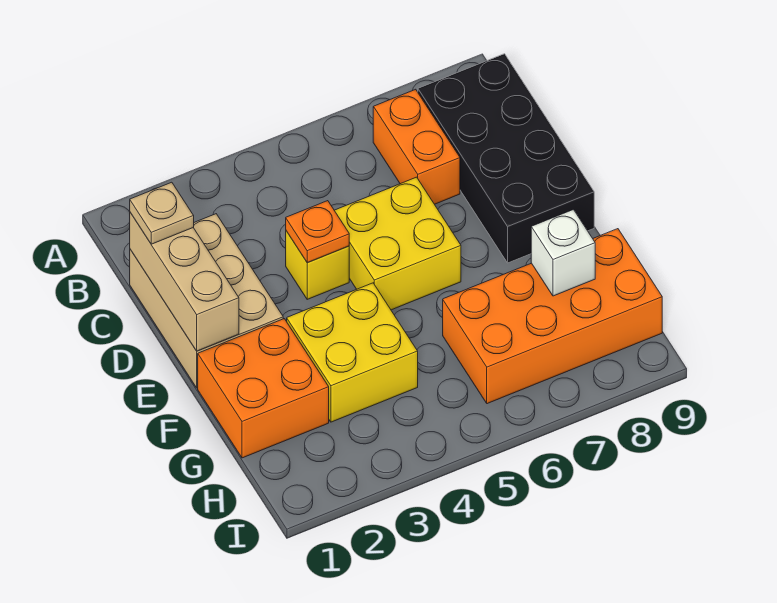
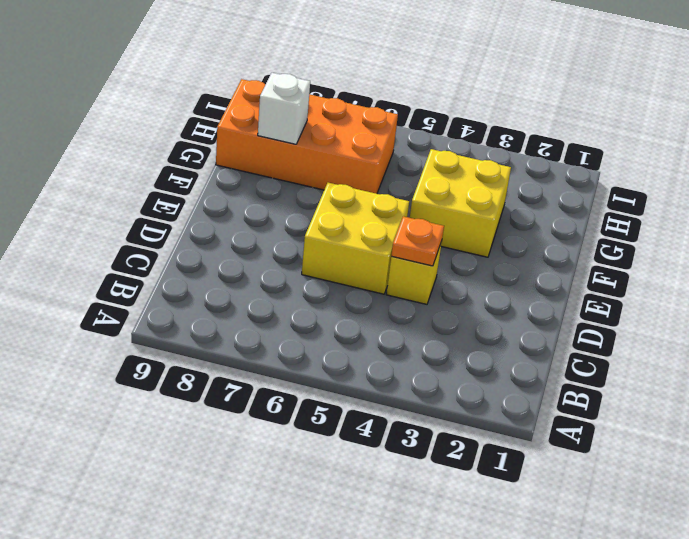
none -> orange 1x2 brick [373,89,460,204]
none -> black 2x4 brick [418,54,594,263]
none -> tan 2x3 brick [130,214,283,388]

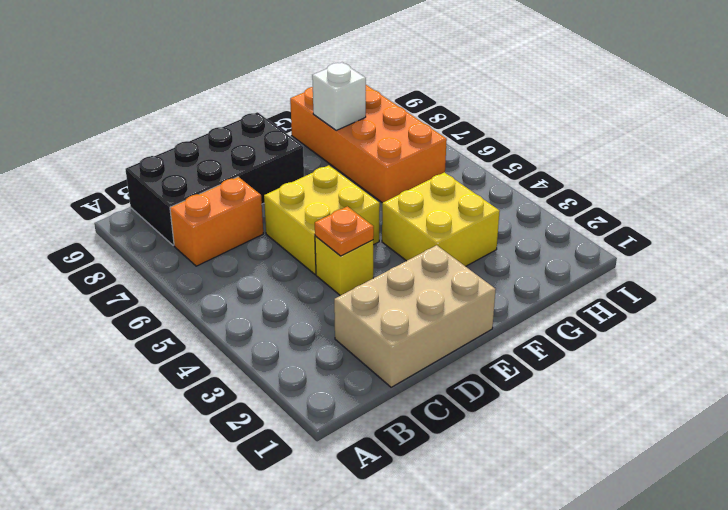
none -> orange 2x2 brick [198,319,329,458]
none -> tan 1x3 brick [130,213,239,351]
none -> tan 1x1 plate [130,182,194,244]

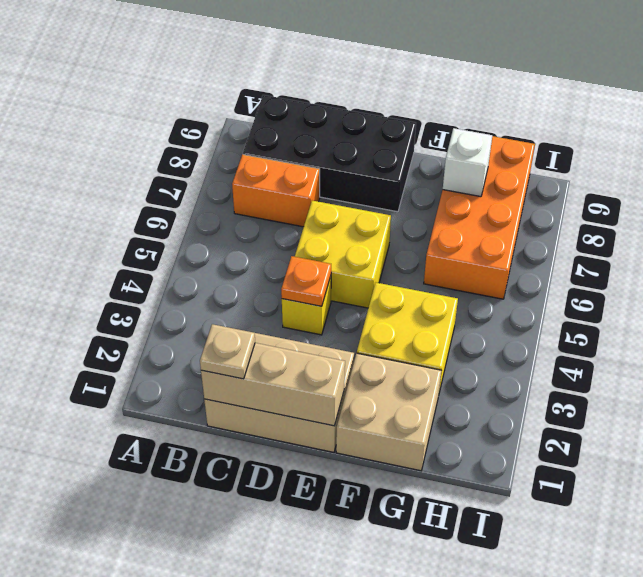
tan 2x2 brick [336,353,441,471] -> orange 2x2 brick [198,319,329,458]

